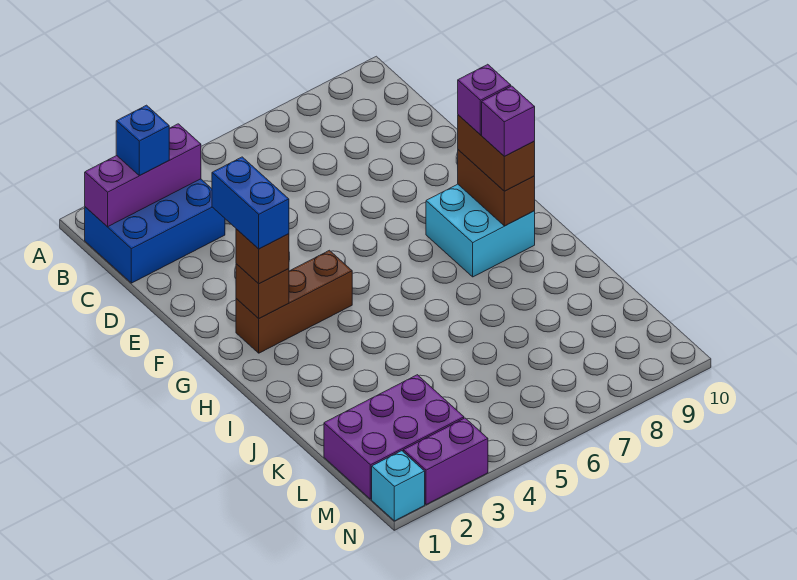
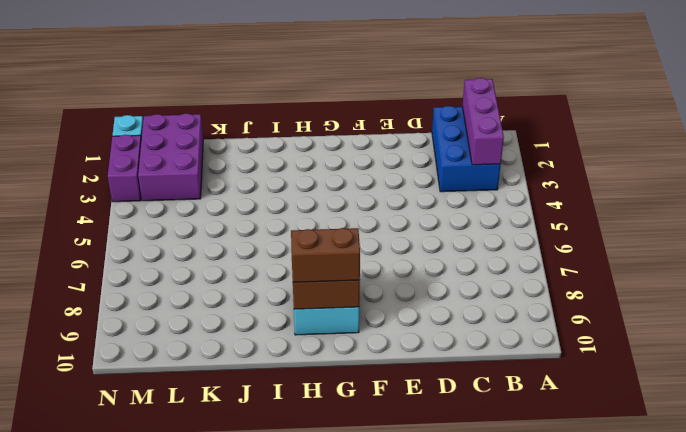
none -> brown 1x3 brick [236,250,352,353]
none -> brown 1x1 brick [236,264,289,318]
none -> blue 1x1 brick [116,105,169,176]

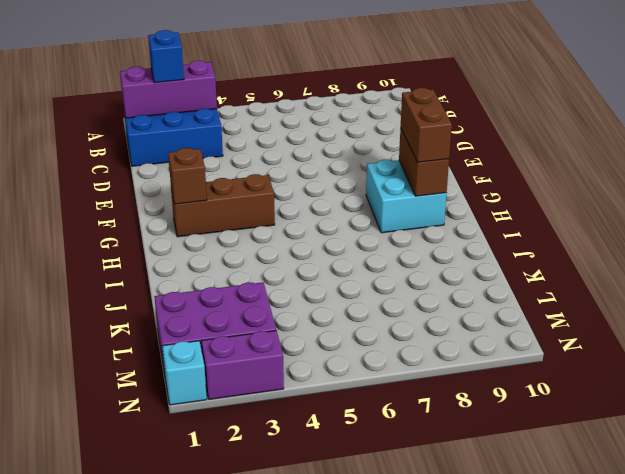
none -> brown 1x1 brick [236,229,289,284]
none -> blue 1x2 brick [212,157,289,249]
none -> purple 1x1 brick [458,64,511,135]

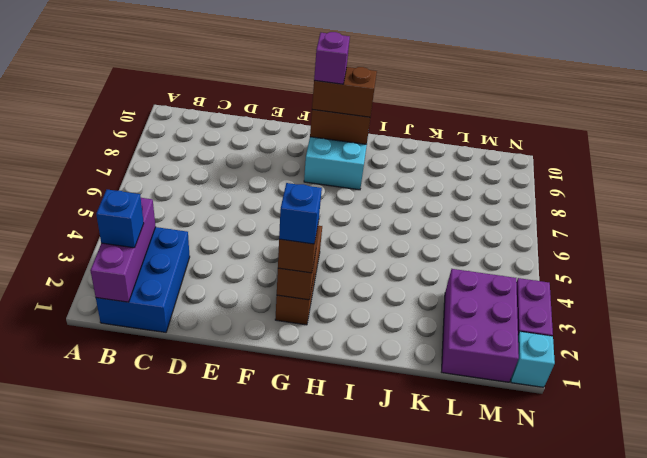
blue 1x1 brick [279,183,322,244] -> blue 1x2 brick [212,157,289,249]
none -> purple 1x1 brick [482,86,535,156]

